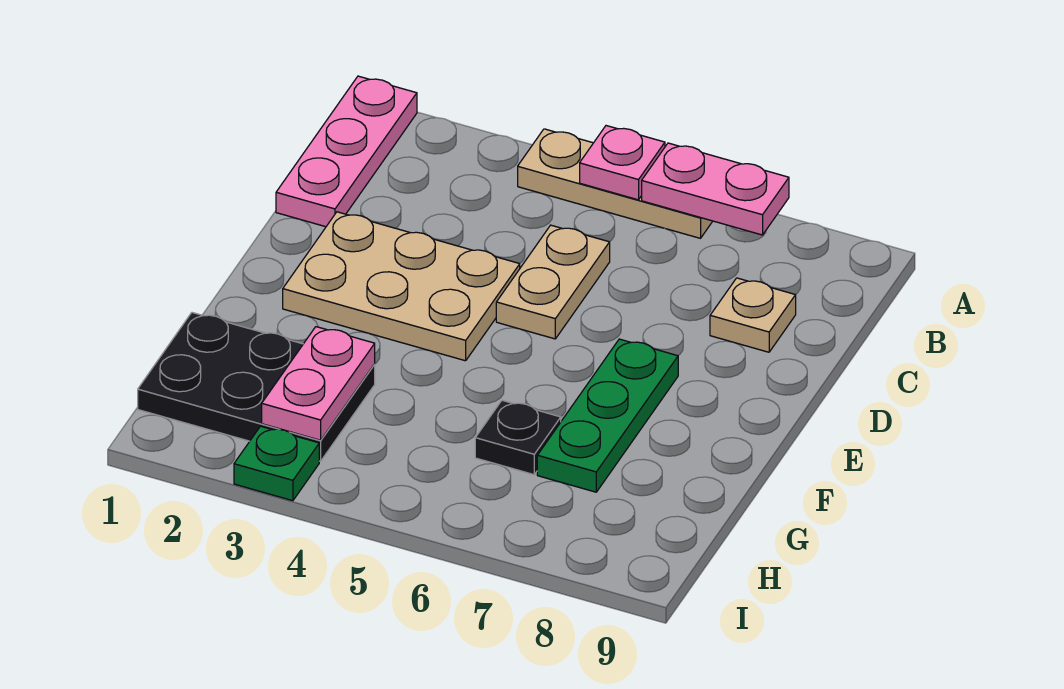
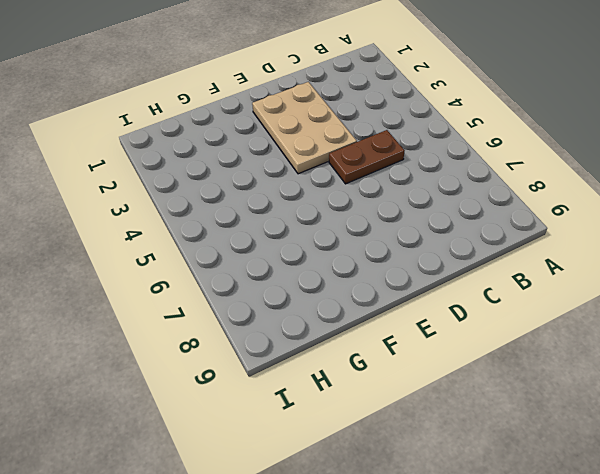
brown 1x2 plate [329,130,405,184] -> tan 1x2 plate [496,225,610,339]
none -> pink 1x3 plate [276,76,417,227]
none -> tan 1x3 plate [518,129,713,238]
none -> tan 1x1 plate [710,278,796,352]

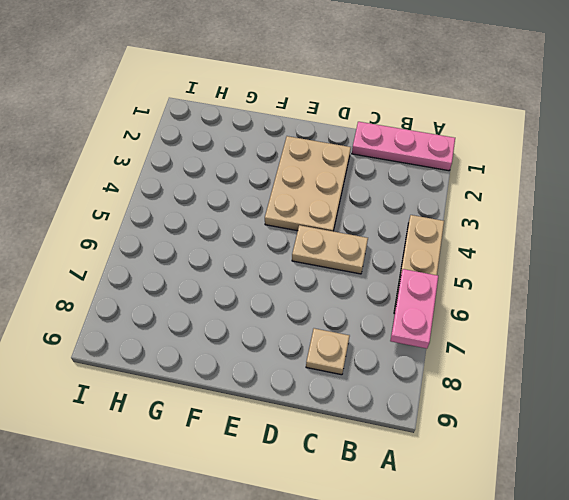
none -> green 1x3 plate [537,339,678,492]
none -> black 2x3 plate [138,313,375,461]
none -> black 1x1 plate [475,400,561,475]

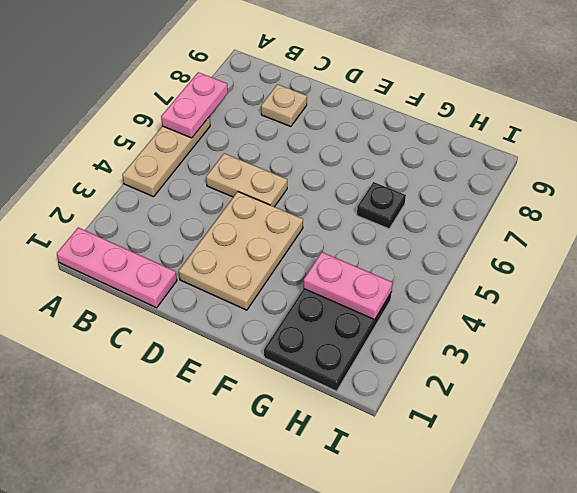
none -> green 1x3 plate [537,339,678,492]
none -> green 1x1 plate [234,426,319,501]
none -> pink 1x1 plate [580,126,665,200]

